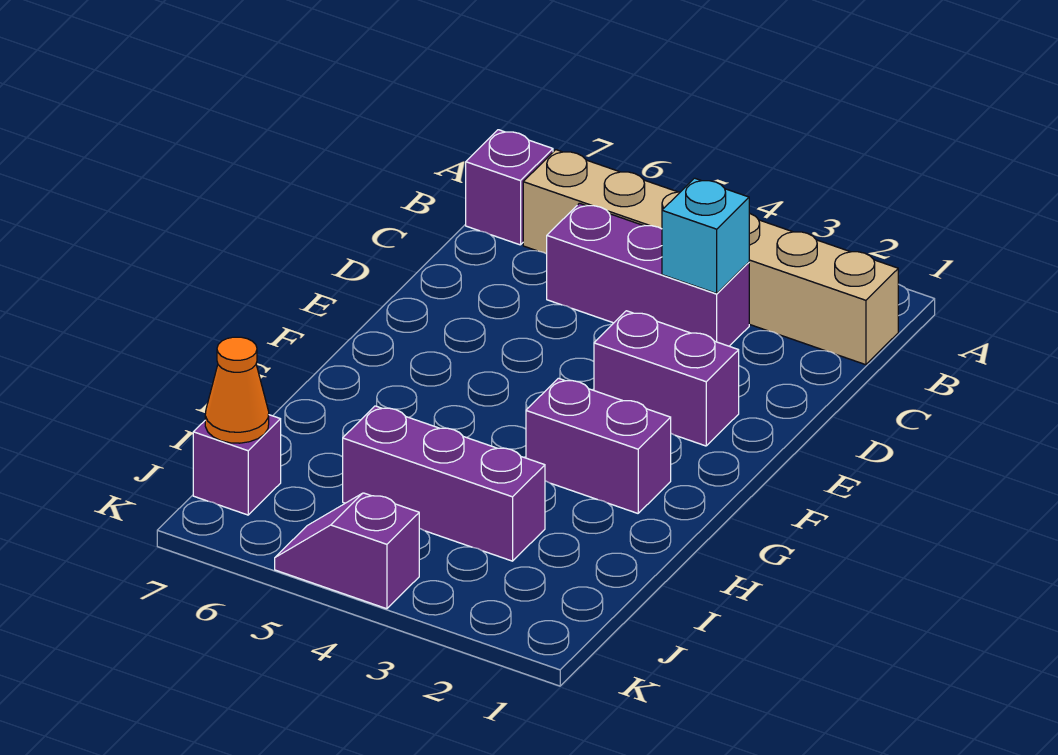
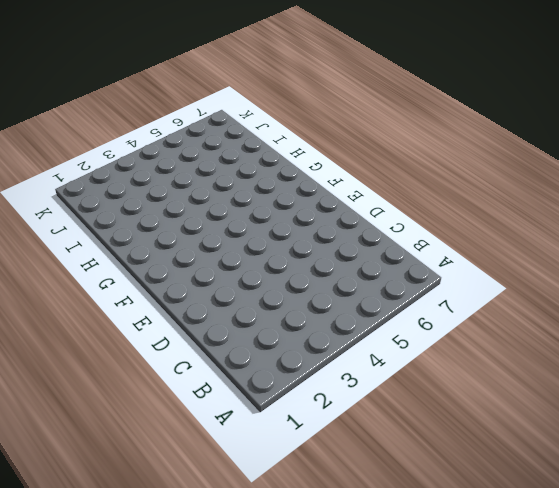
none -> tan 1x6 brick [523,150,898,365]
none -> purple 1x1 brick [466,130,553,245]

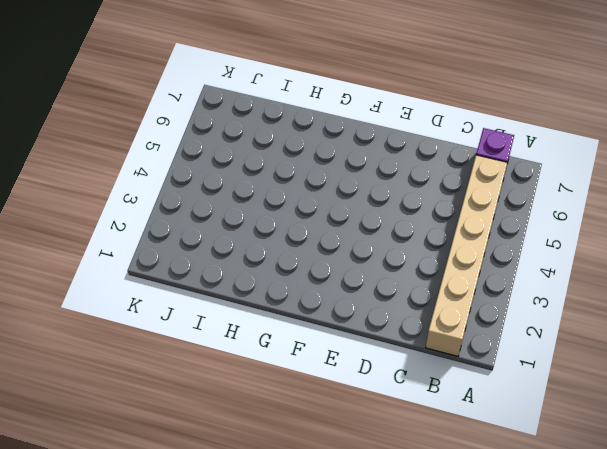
none -> purple 1x3 brick [547,203,749,346]
none -> purple 1x2 brick [594,311,739,446]

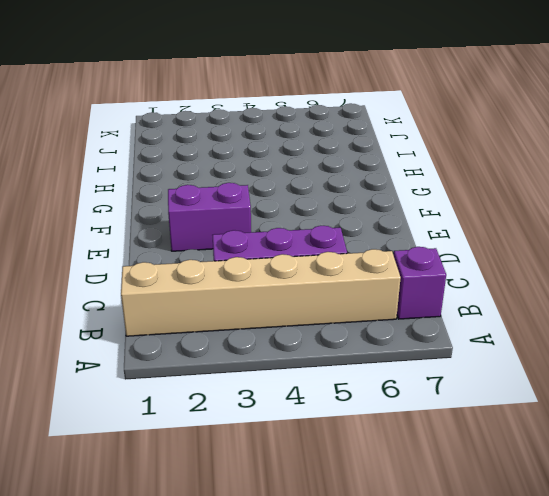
none -> purple 1x2 brick [526,378,671,513]
none -> purple 1x3 brick [343,406,545,561]

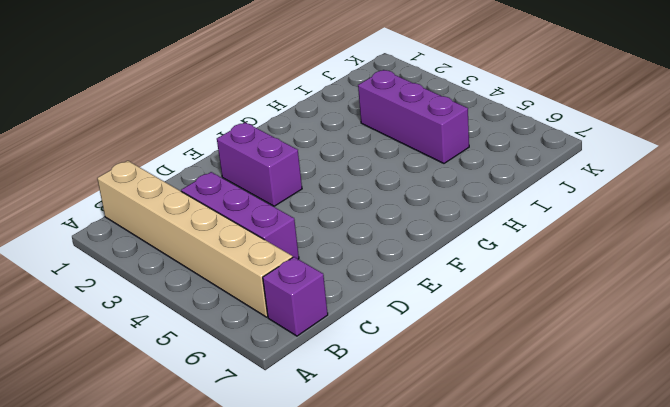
none -> purple 1x2 brick [526,378,671,513]
none -> purple 1x1 brick [193,415,281,515]

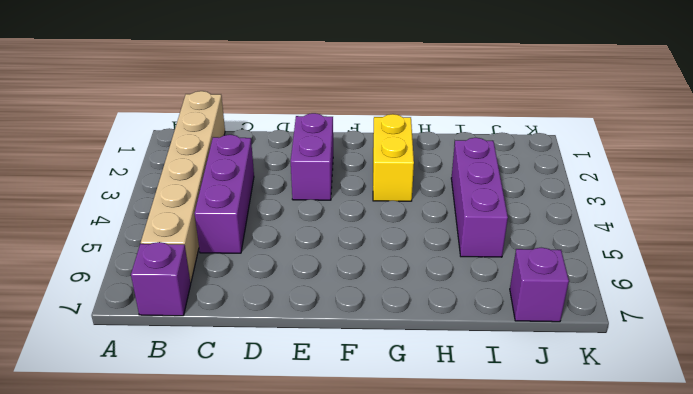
yellow 1x2 brick [373,114,414,201] -> purple 1x2 brick [526,378,671,513]
none -> purple 1x2 slope [275,493,419,609]
none -> cyan 1x1 brick [662,178,749,293]

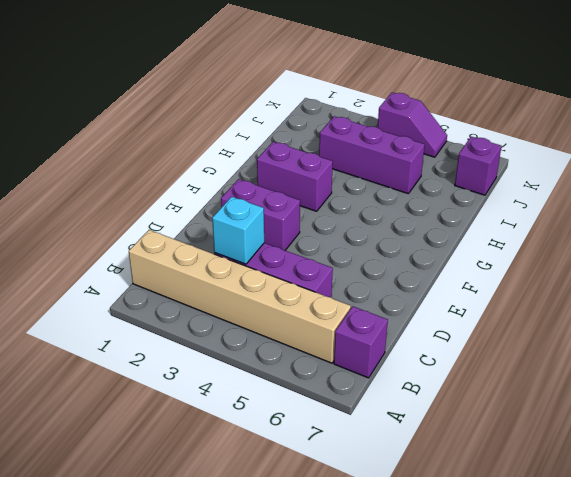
none -> orange 1x1 cone [205,337,269,443]

